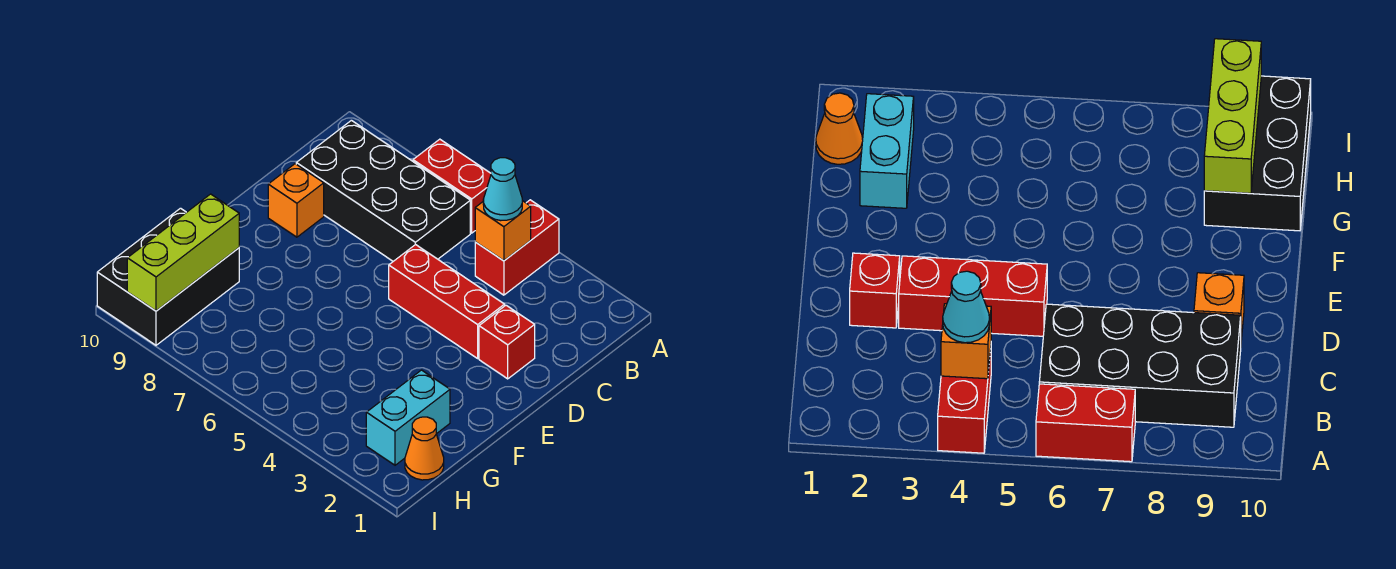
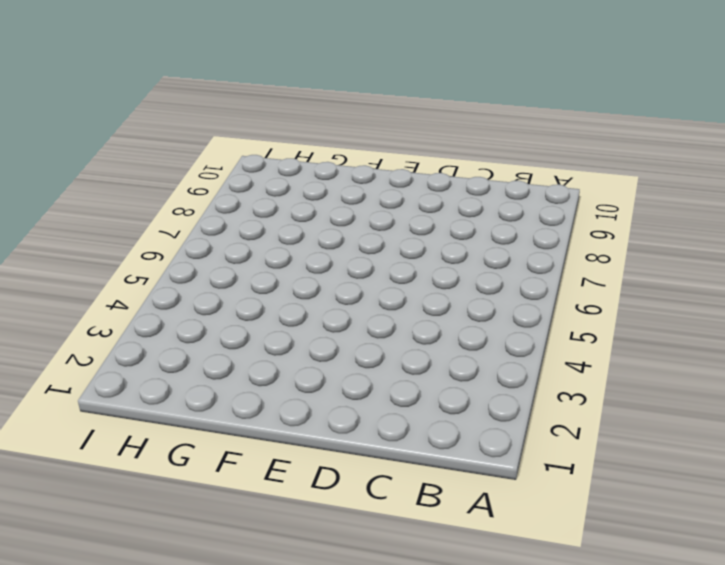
none -> red 1x2 brick [475,200,559,295]
none -> red 1x2 brick [413,139,491,233]
none -> black 2x4 brick [296,120,470,261]

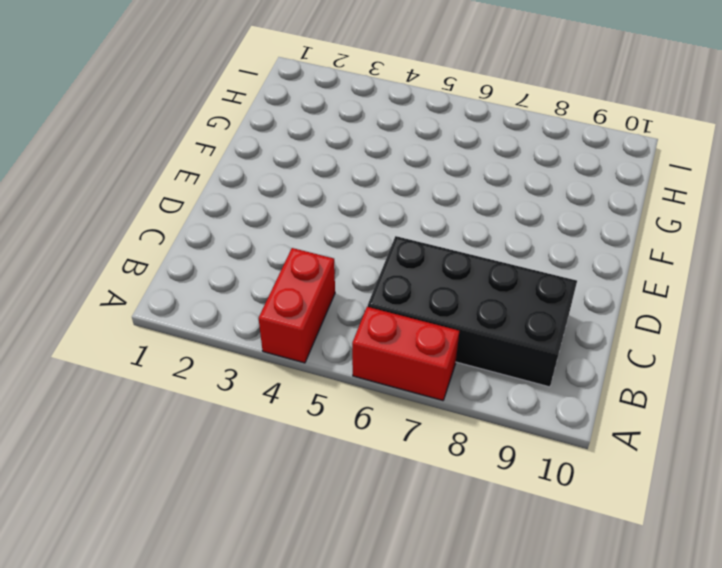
none -> red 1x1 brick [479,305,535,379]
none -> red 1x3 brick [389,244,505,358]
none -> orange 1x1 brick [268,164,324,237]

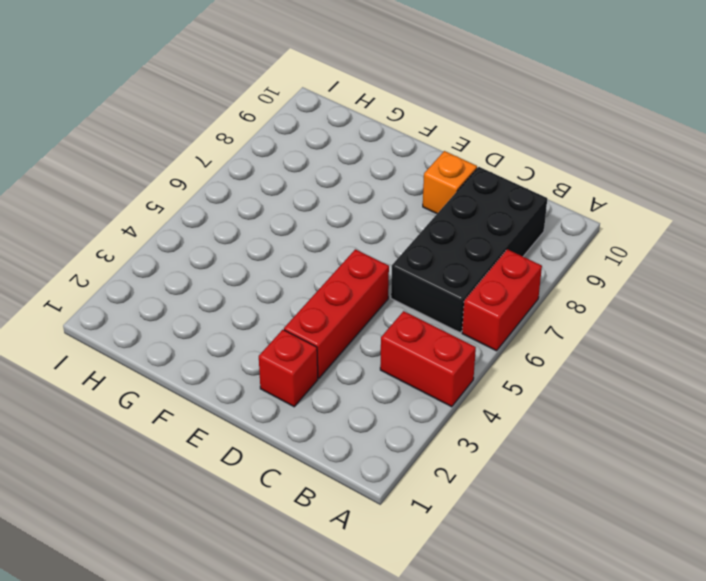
none -> cyan 1x2 brick [366,370,450,465]
none -> black 2x3 brick [97,208,239,345]
none -> orange 1x1 cone [405,417,444,480]

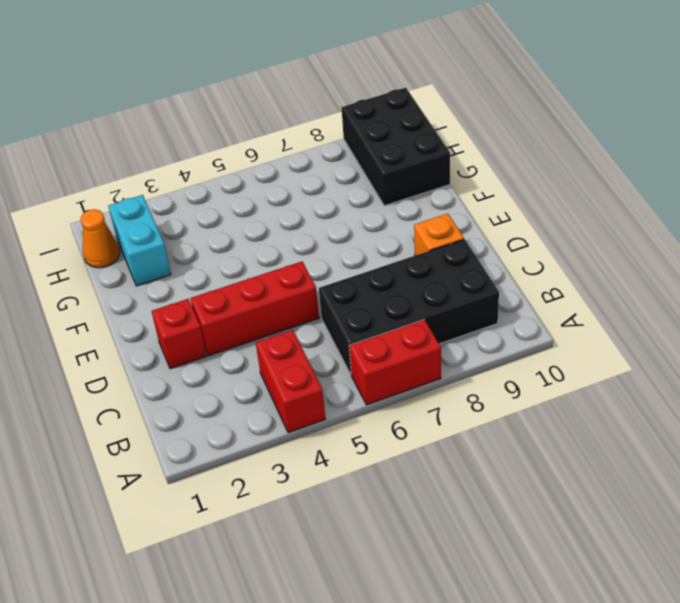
none -> orange 1x1 brick [475,201,531,261]
none -> lime 1x3 brick [127,194,239,311]
none -> cyan 1x1 cone [483,158,522,221]

